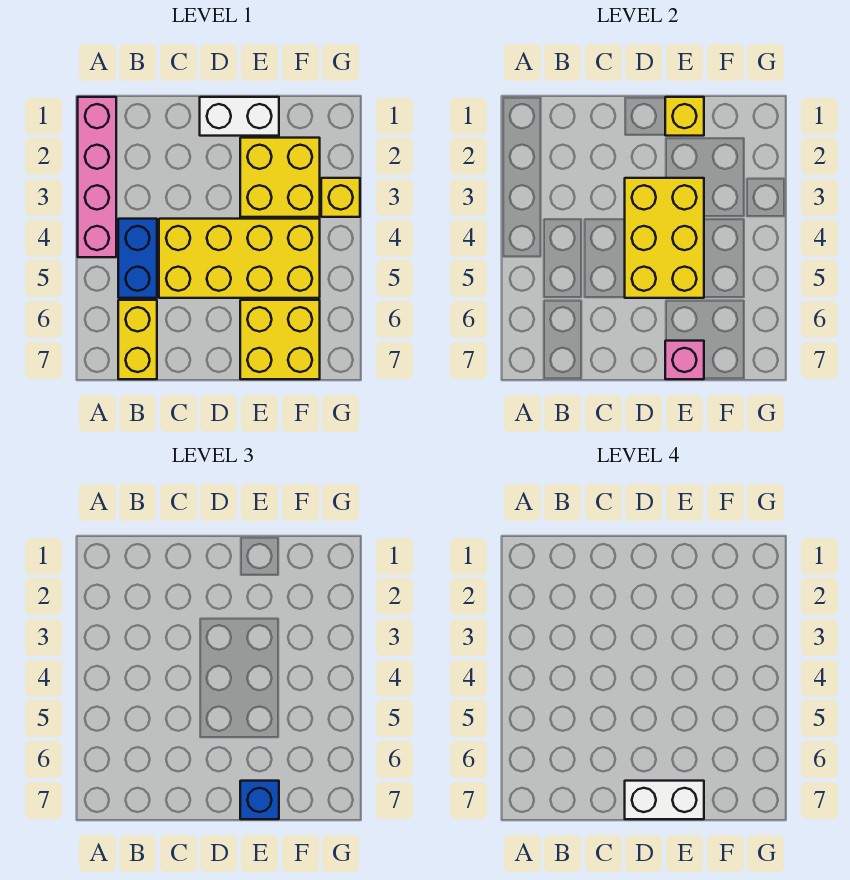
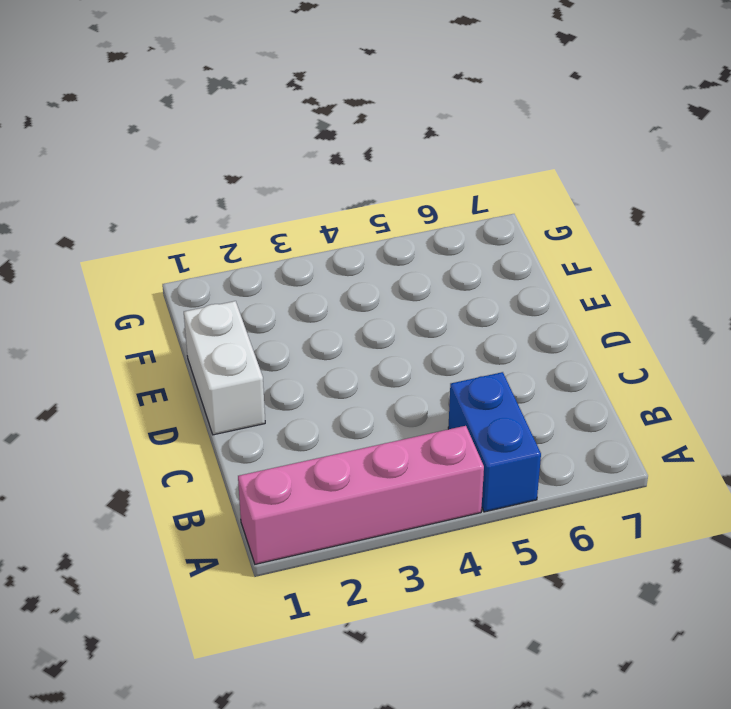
blue 1x2 brick [448,372,541,512] -> blue 1x2 brick turned to [118,219,157,298]
none -> yellow 1x2 brick [118,300,157,379]
none -> yellow 2x4 brick [159,219,320,298]
none -> yellow 2x2 brick [240,138,320,217]

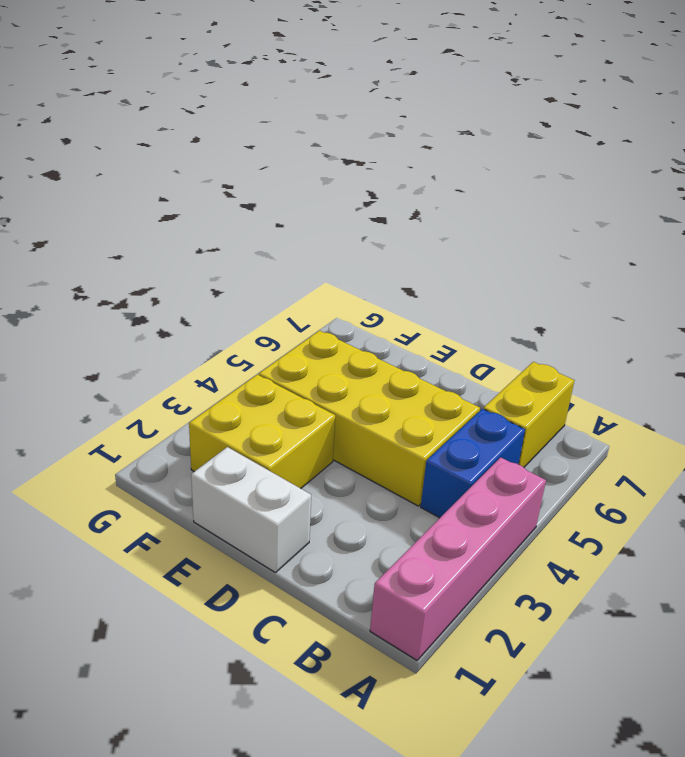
none -> yellow 2x2 brick [240,300,320,379]
none -> yellow 1x1 brick [321,178,360,217]
none -> yellow 2x3 brick [625,178,704,298]

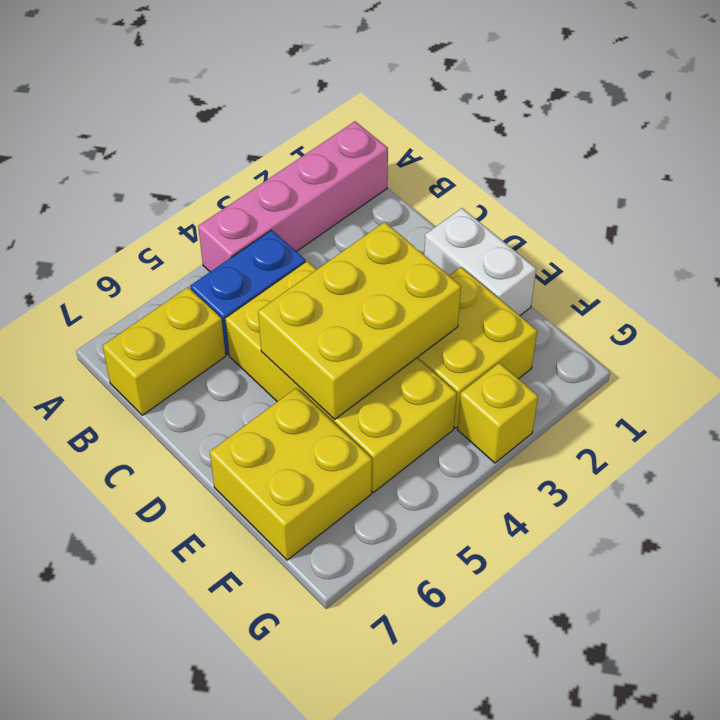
none -> yellow 1x1 brick [665,97,704,136]
none -> pink 1x1 brick [665,341,704,379]
none -> blue 1x1 brick [240,781,279,819]

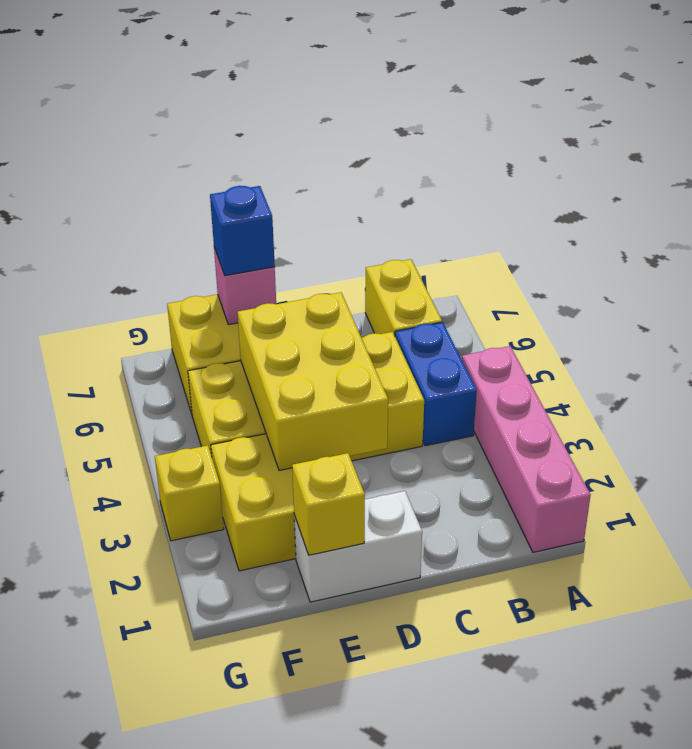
none -> white 1x2 brick [625,781,704,819]

